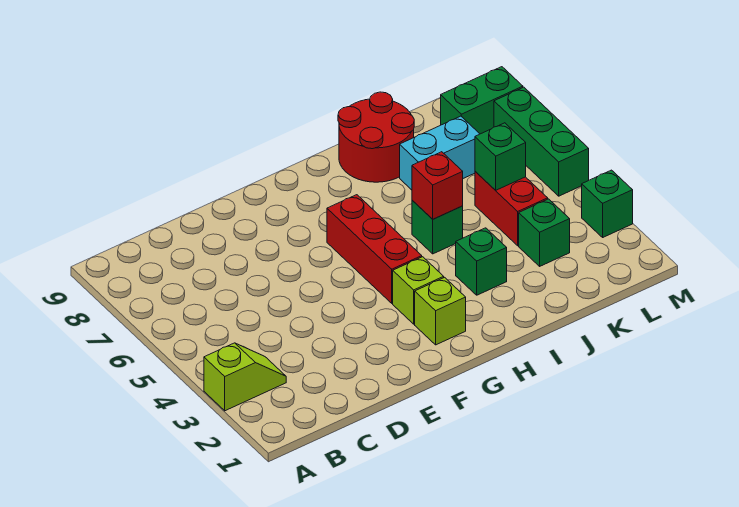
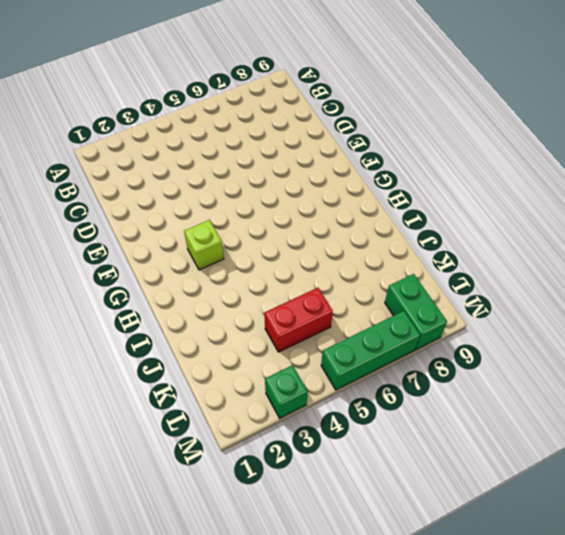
none -> lime 1x2 slope [204,343,286,411]
none -> lime 1x1 brick [415,277,466,345]
none -> red 1x3 brick [327,195,422,303]

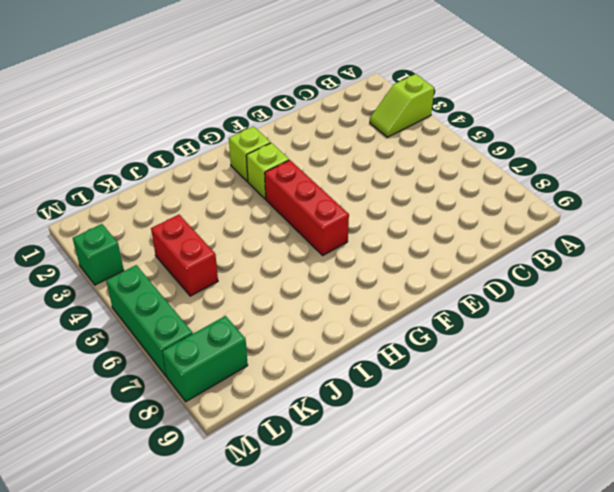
none -> green 1x1 brick [456,228,507,295]
none -> green 1x1 brick [412,200,463,254]
none -> red 2x2 round brick [338,92,414,182]

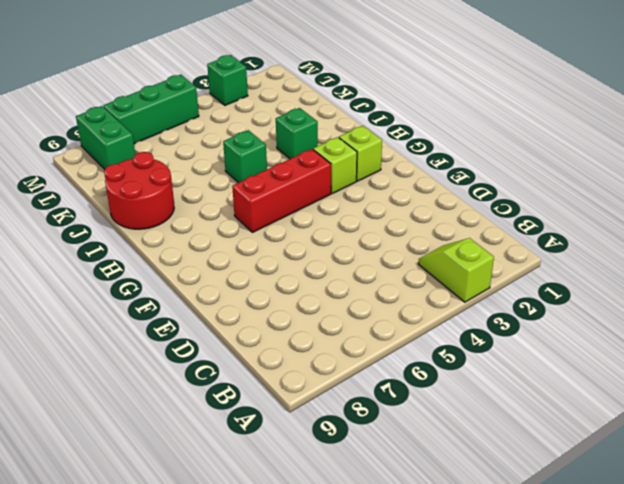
none -> cyan 1x2 brick [400,116,479,190]
none -> green 1x1 brick [519,199,570,266]
none -> red 1x2 brick [475,171,548,246]

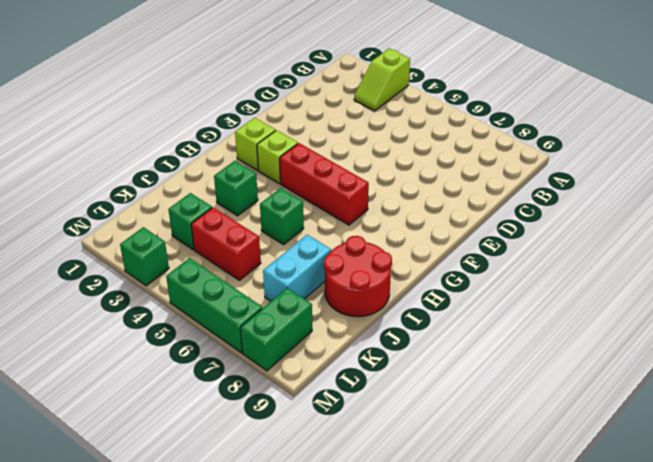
none -> red 1x1 brick [412,152,463,219]
none -> green 1x1 brick [475,123,526,190]

